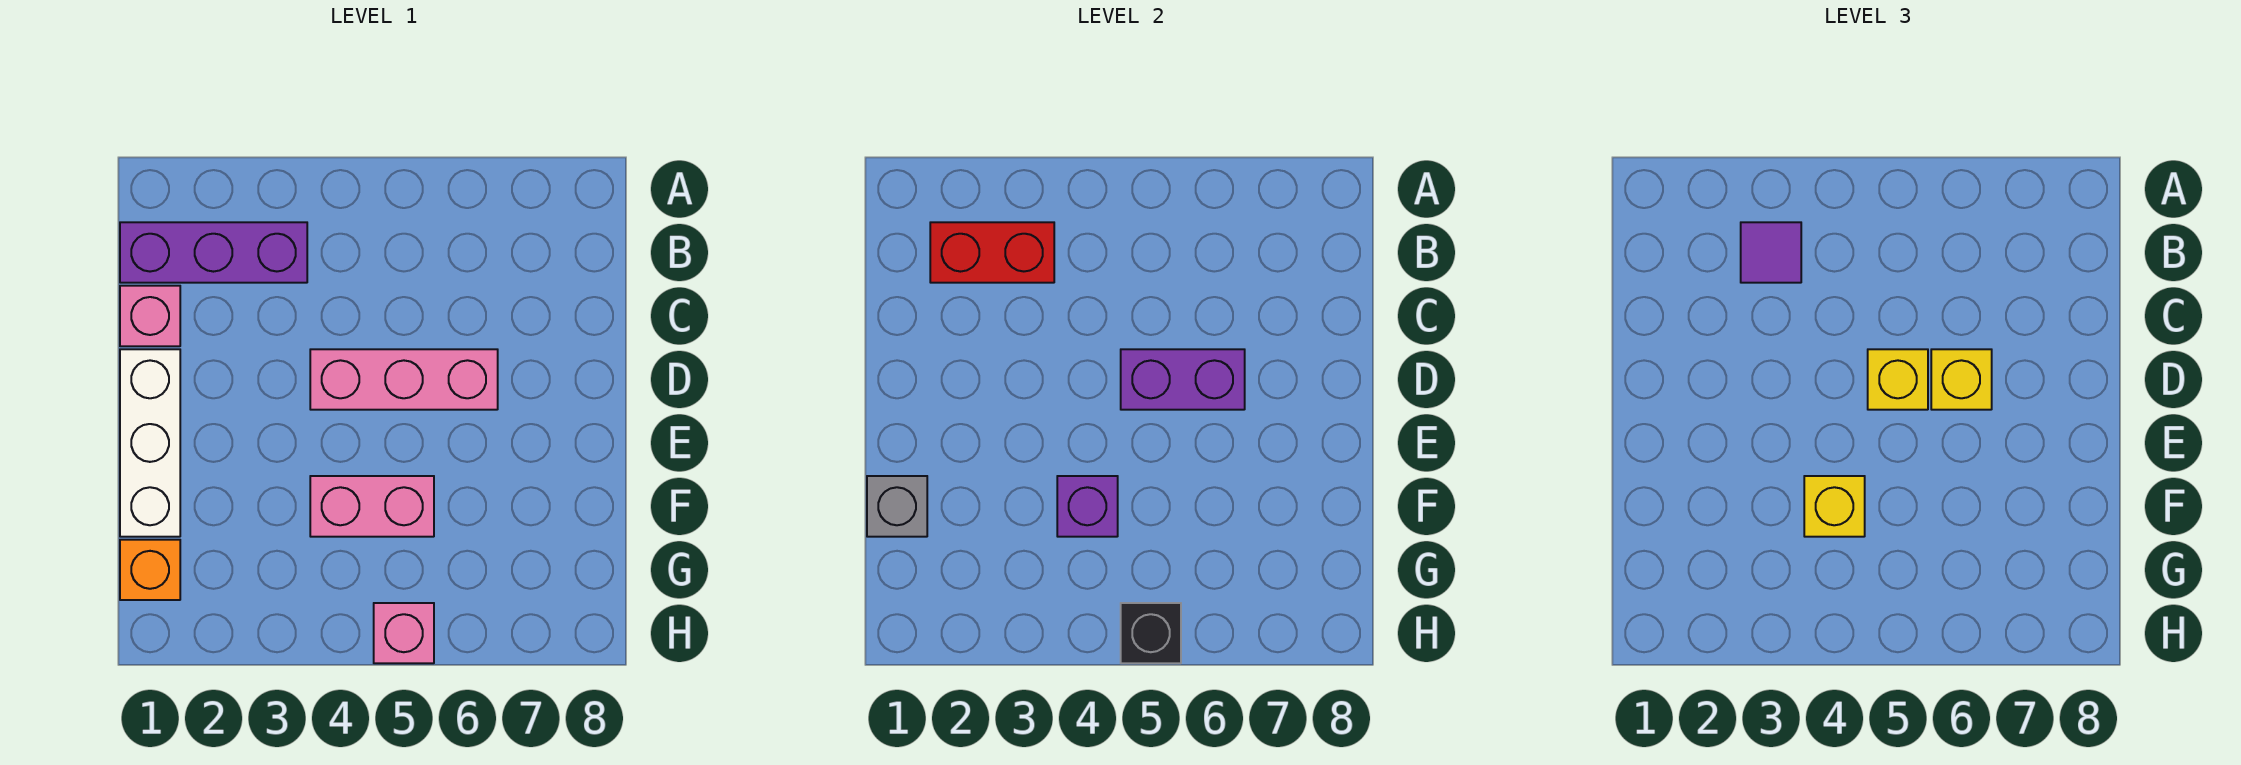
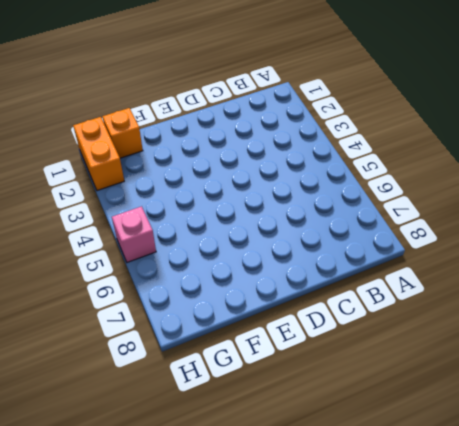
orange 1x2 brick [73,117,124,191] -> none
none -> purple 1x3 brick [120,222,307,283]
none -> pink 1x1 brick [120,286,180,346]
none -> white 1x3 brick [120,349,180,537]

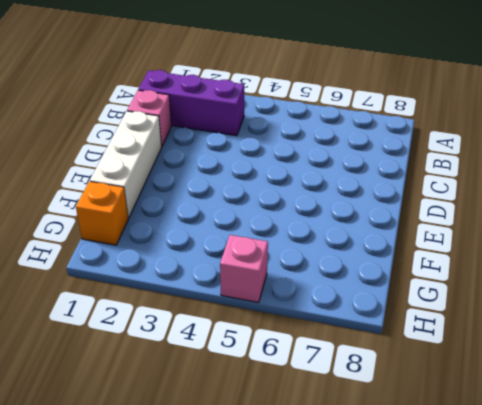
none -> pink 1x3 brick [310,349,498,410]
none -> pink 1x2 brick [310,476,434,537]
none -> red 1x2 brick [930,222,1054,283]

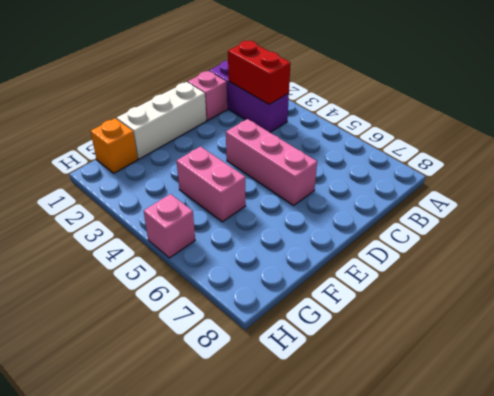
none -> purple 1x2 brick [1121,349,1245,410]
none -> grey 1x1 brick [867,476,927,537]
none -> purple 1x1 brick [1057,476,1118,537]

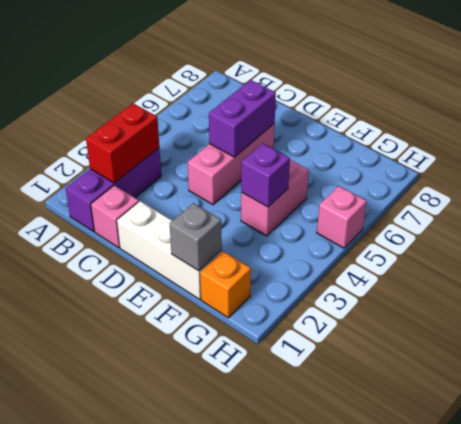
none -> black 1x1 brick [1121,603,1181,663]
none -> purple 1x1 tile [1741,222,1801,283]
none -> yellow 1x1 brick [1868,349,1928,410]

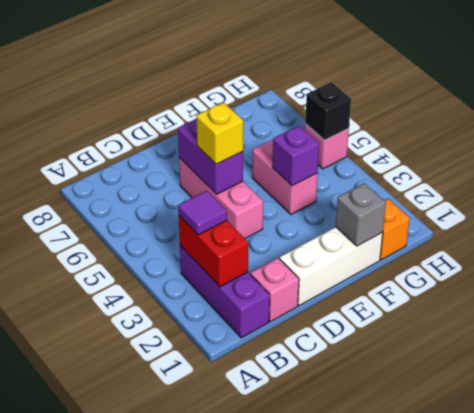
none -> yellow 1x1 brick [1931,349,1992,410]
none -> yellow 1x1 brick [1804,476,1865,537]

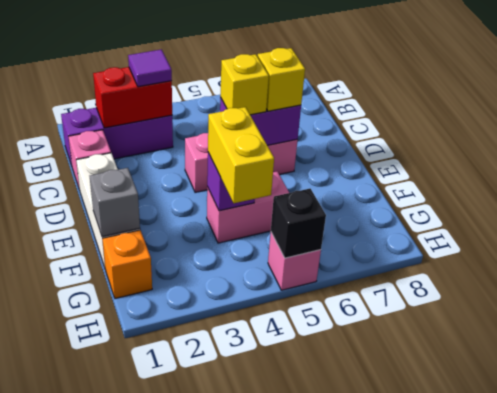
yellow 1x2 brick [208,107,274,203] -> yellow 1x1 brick [1804,476,1865,537]

